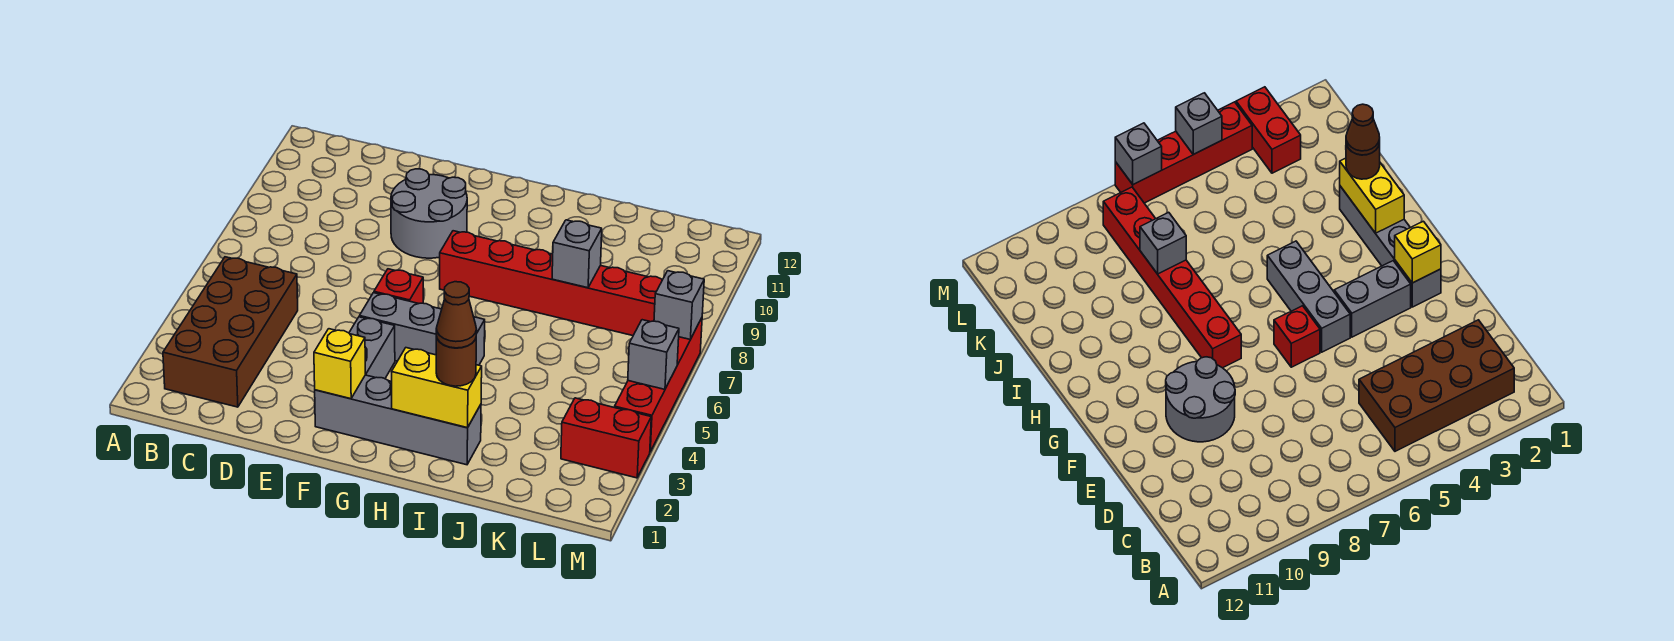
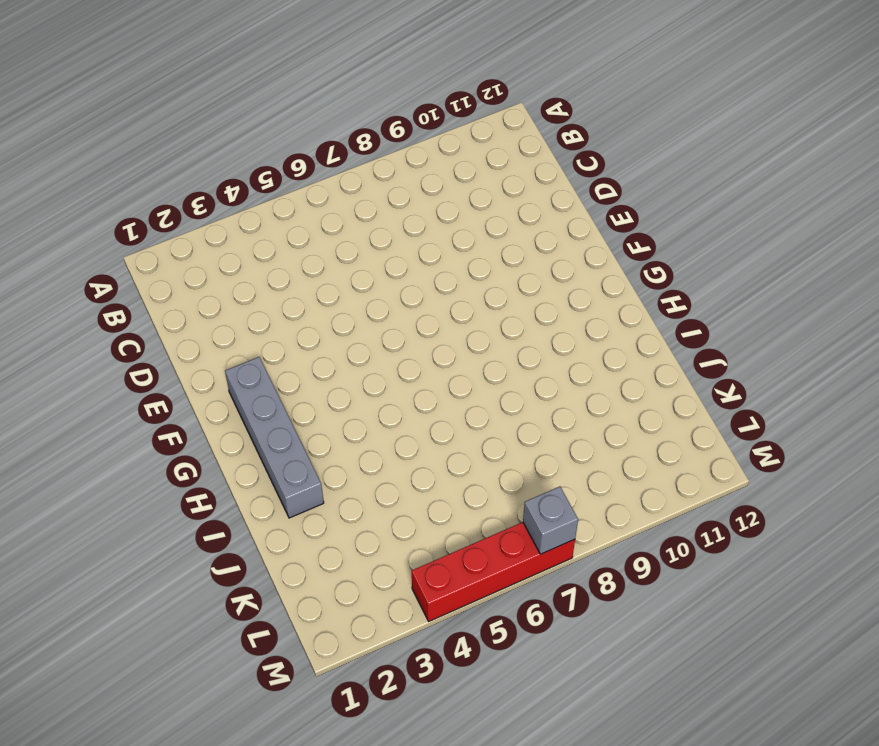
none -> brown 2x4 brick [163,257,298,407]
none -> grey 2x2 round brick [391,169,467,258]
none -> grey 1x2 brick [349,317,395,379]

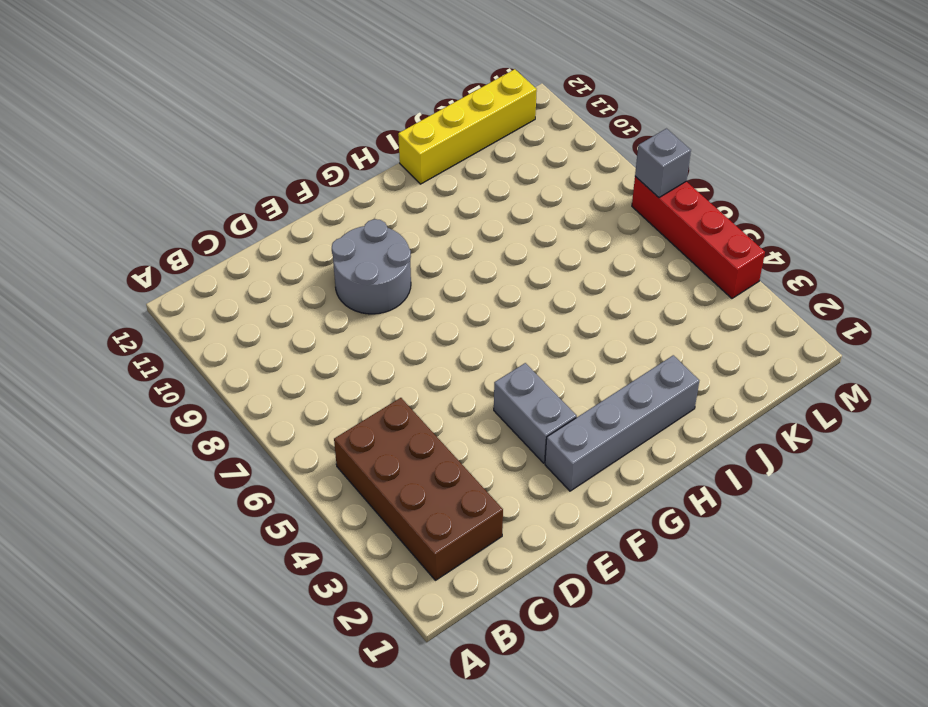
yellow 1x4 brick [398,69,537,184] -> none
none -> grey 1x3 brick [359,293,485,365]
none -> red 1x1 brick [374,269,423,304]
none -> red 1x6 brick [440,231,662,336]

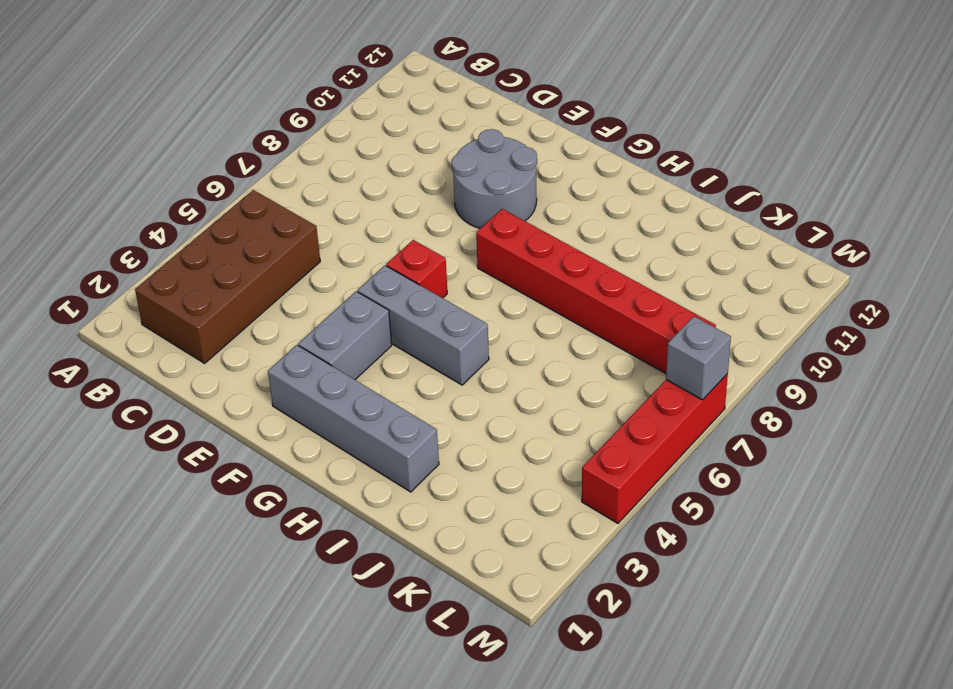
none -> red 1x2 brick [561,398,651,478]
none -> yellow 1x1 brick [314,329,365,399]
none -> yellow 1x2 brick [392,348,482,428]

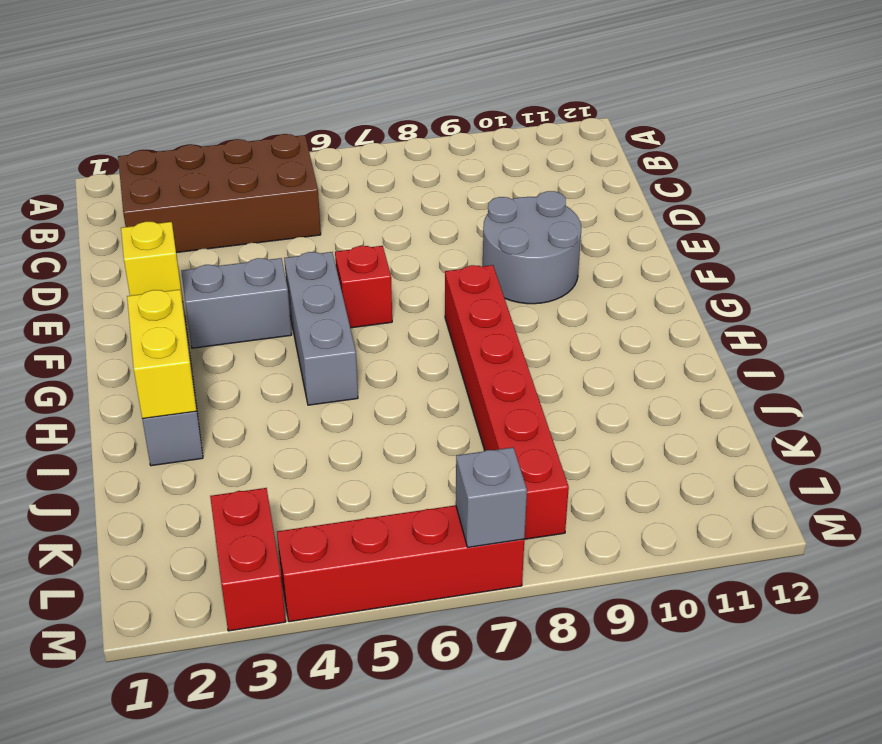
none -> grey 1x1 brick [552,220,602,288]
none -> grey 1x1 brick [628,320,679,389]
none -> brown 1x1 round brick [436,335,476,386]

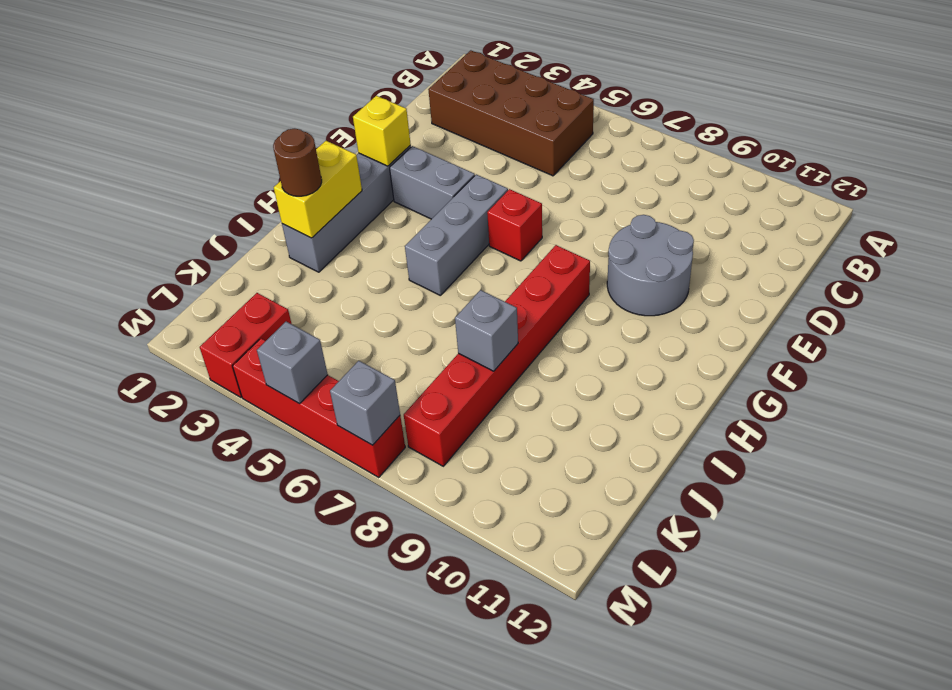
none -> brown 1x1 cone [436,282,477,348]

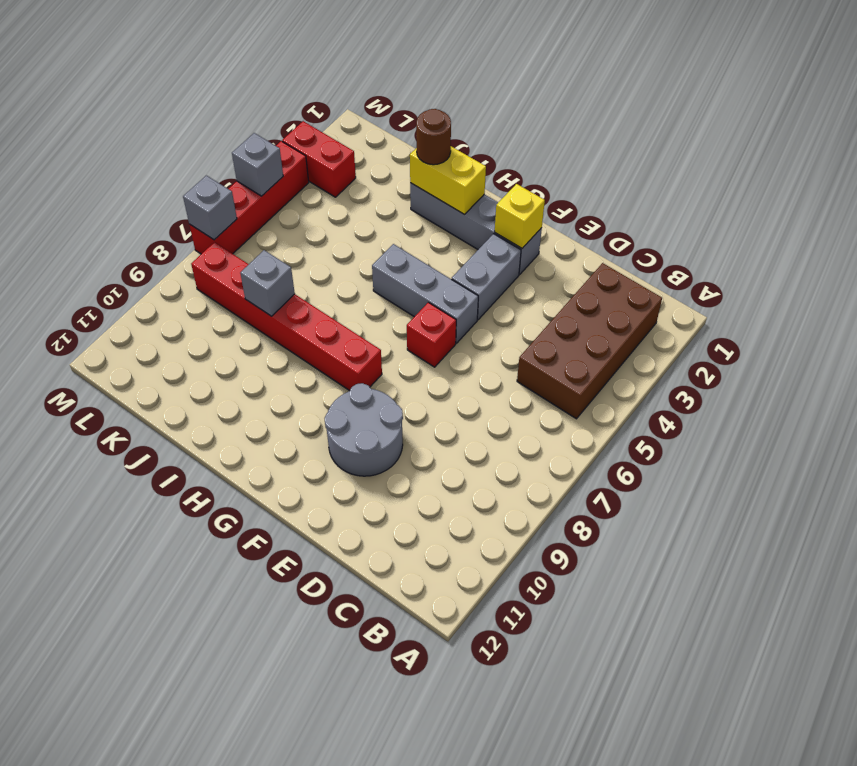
none -> brown 1x1 cone [436,282,477,348]

